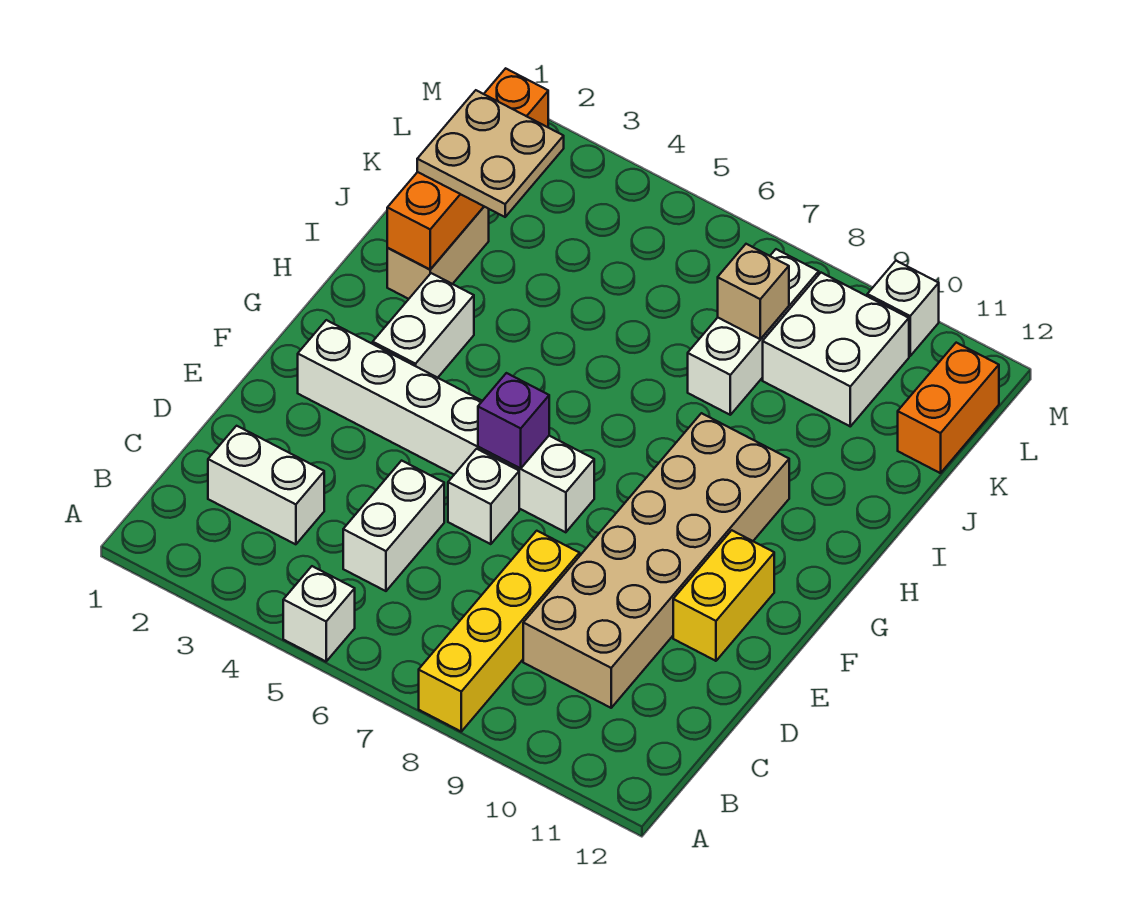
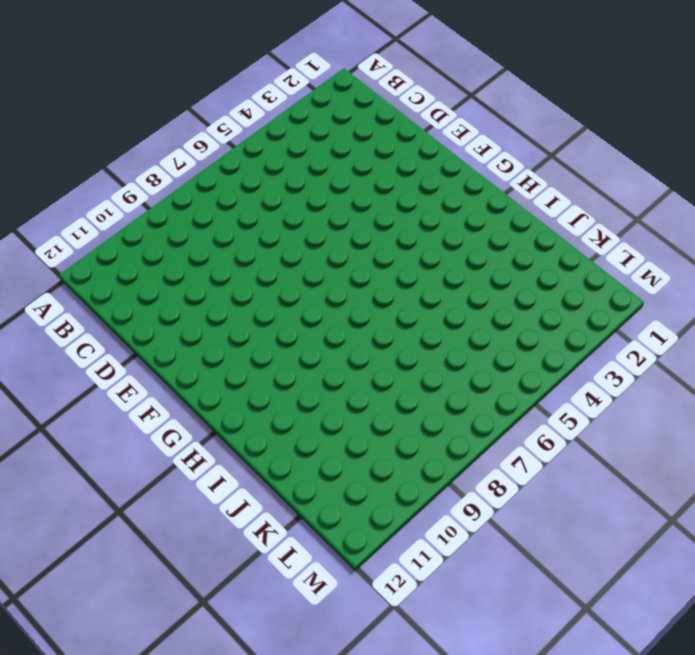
none -> white 1x1 brick [283,566,355,661]
none -> yellow 1x4 brick [419,531,580,731]
none -> white 1x2 brick [208,426,324,544]

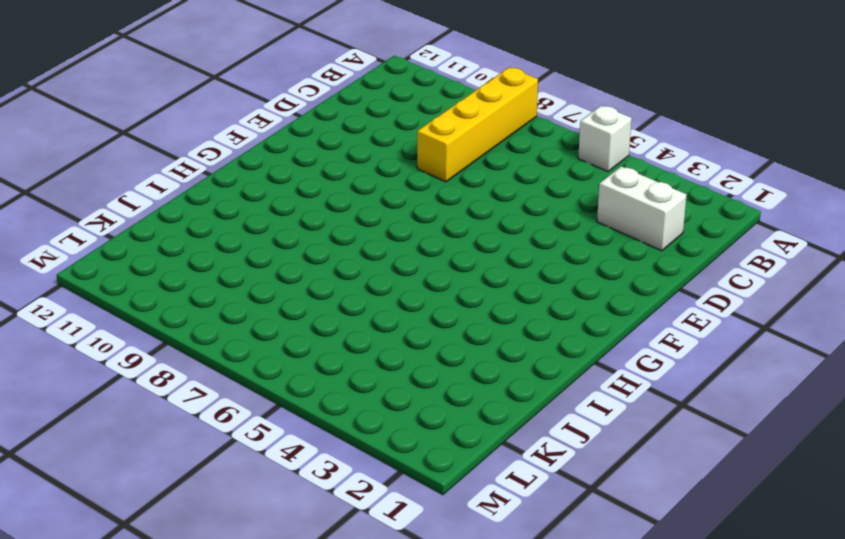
none -> white 1x2 brick [343,461,444,591]
none -> tan 2x6 brick [523,413,789,708]
none -> white 1x1 brick [448,449,519,544]

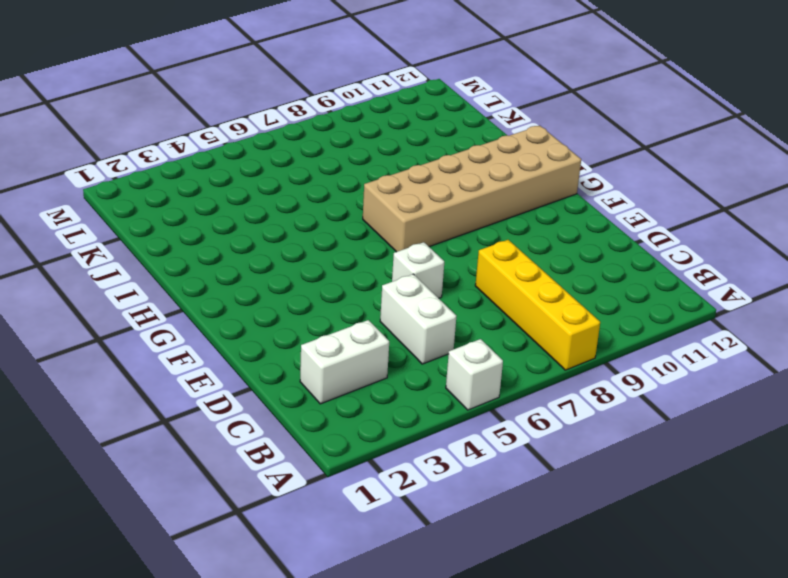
tan 2x6 brick [363,126,581,252] -> tan 2x6 brick turned to [523,413,789,708]
none -> yellow 1x2 brick [673,530,774,661]
none -> white 1x6 brick [298,320,594,532]
none -> white 1x2 brick [373,273,474,378]

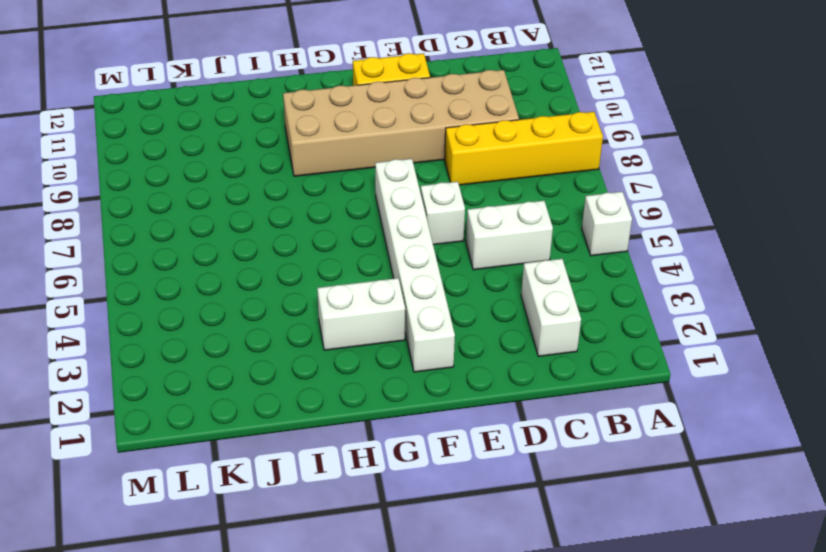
none -> tan 1x2 brick [387,207,489,299]
none -> white 1x3 brick [688,249,819,415]
none -> white 2x2 brick [763,273,909,426]

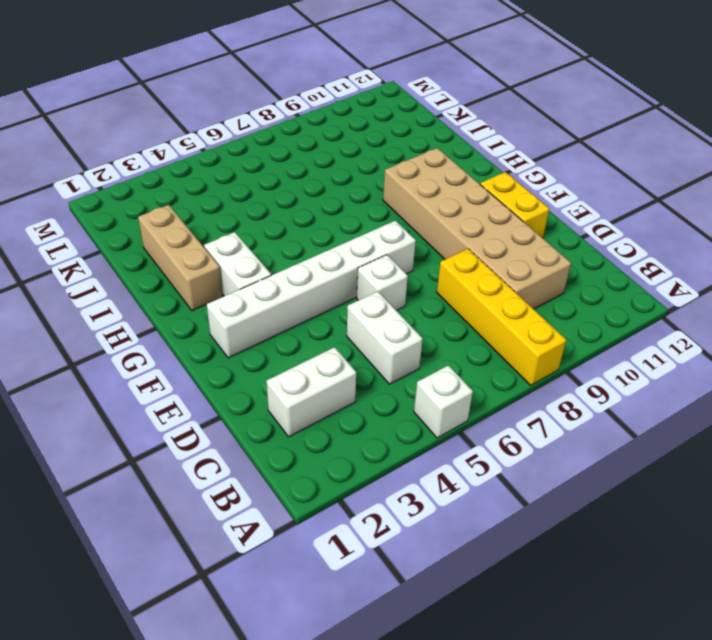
tan 1x3 brick [138,205,223,311] -> tan 1x2 brick [387,207,489,299]
none -> white 1x3 brick [688,249,819,415]
none -> white 2x2 brick [763,273,909,426]
none -> orange 1x2 brick [898,343,999,473]

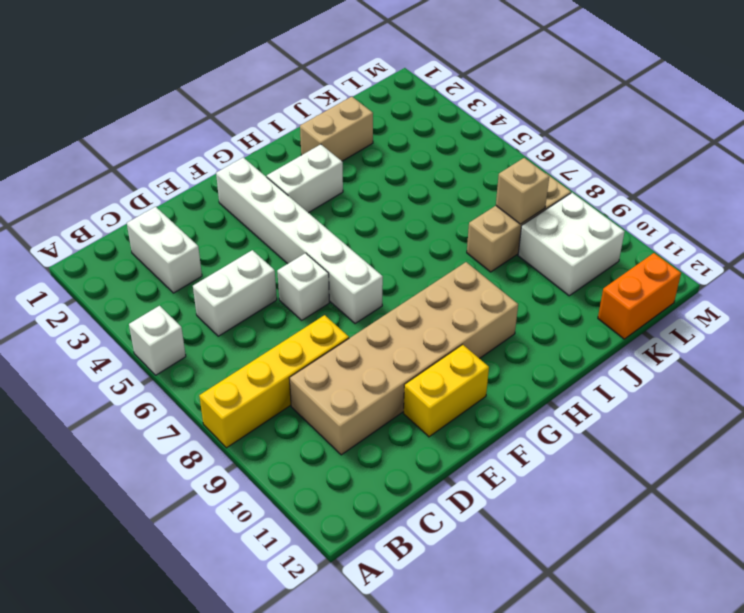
tan 1x3 brick [467,174,571,272] -> white 1x3 brick [688,249,819,415]
none -> white 1x1 brick [867,261,939,356]
none -> purple 1x1 brick [478,373,549,469]
none -> orange 1x4 brick [387,68,548,269]

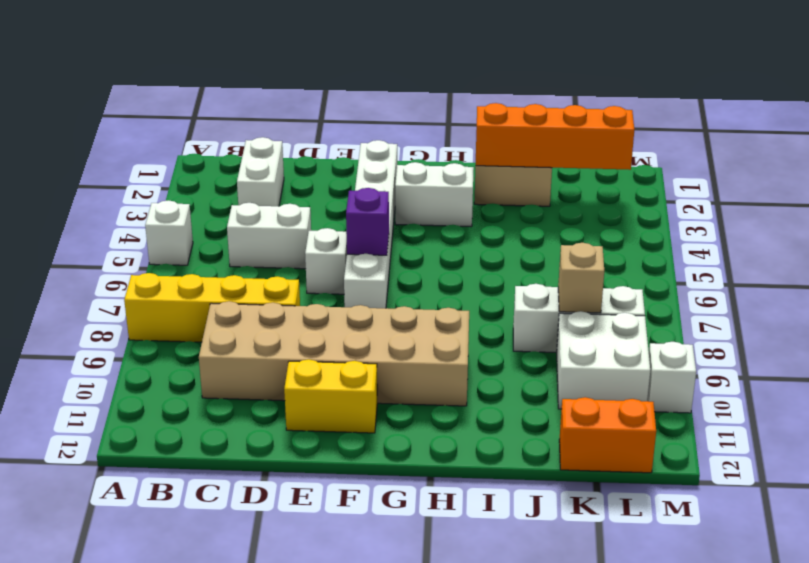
none -> tan 2x2 plate [417,90,564,217]

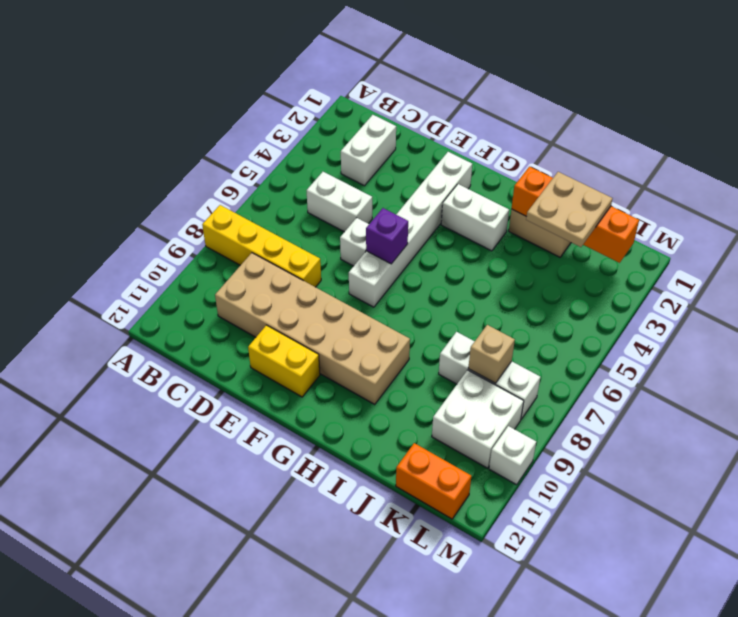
none -> white 1x1 brick [283,566,355,661]

